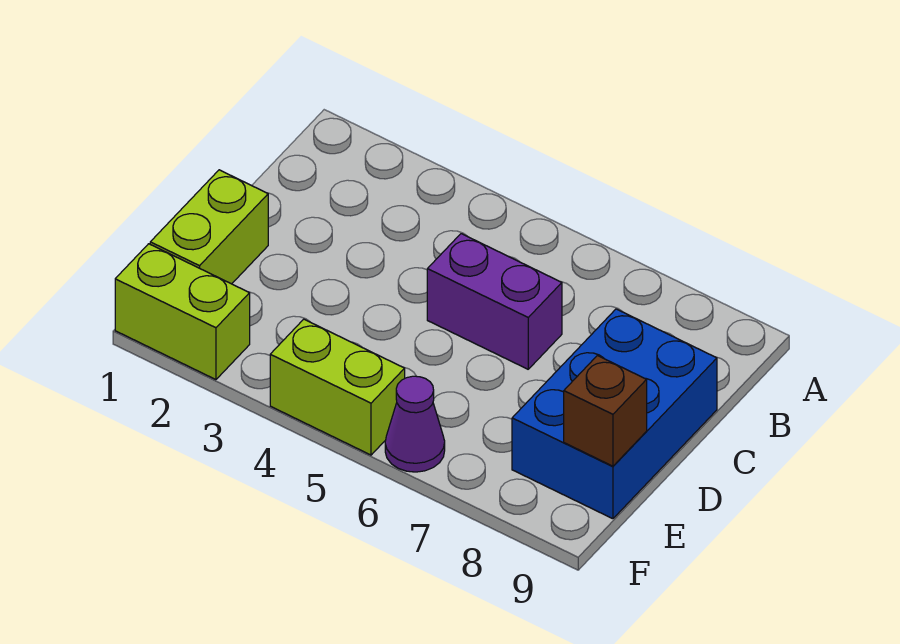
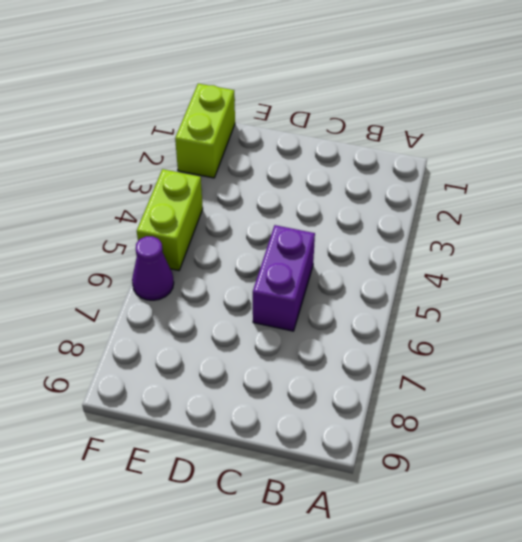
none -> blue 2x3 brick [512,309,717,519]
none -> lime 1x2 brick [150,170,268,284]

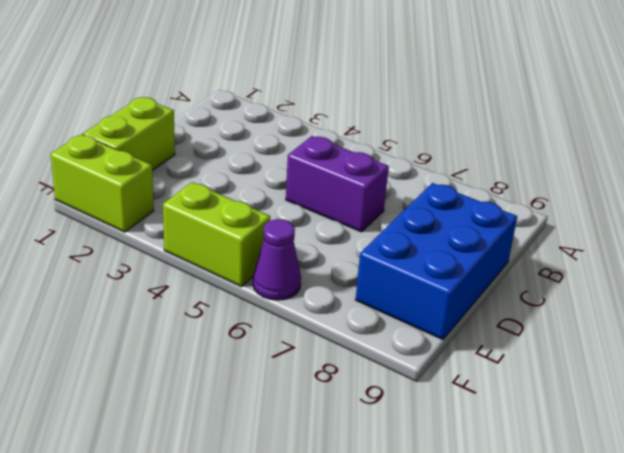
none -> brown 1x1 brick [564,356,647,466]

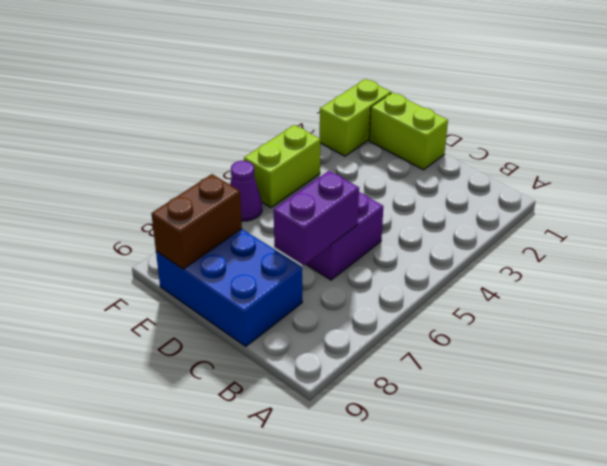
purple 1x2 brick [274,171,359,265] -> none
brown 1x2 brick [151,174,242,269] -> brown 1x1 brick [564,356,647,466]

